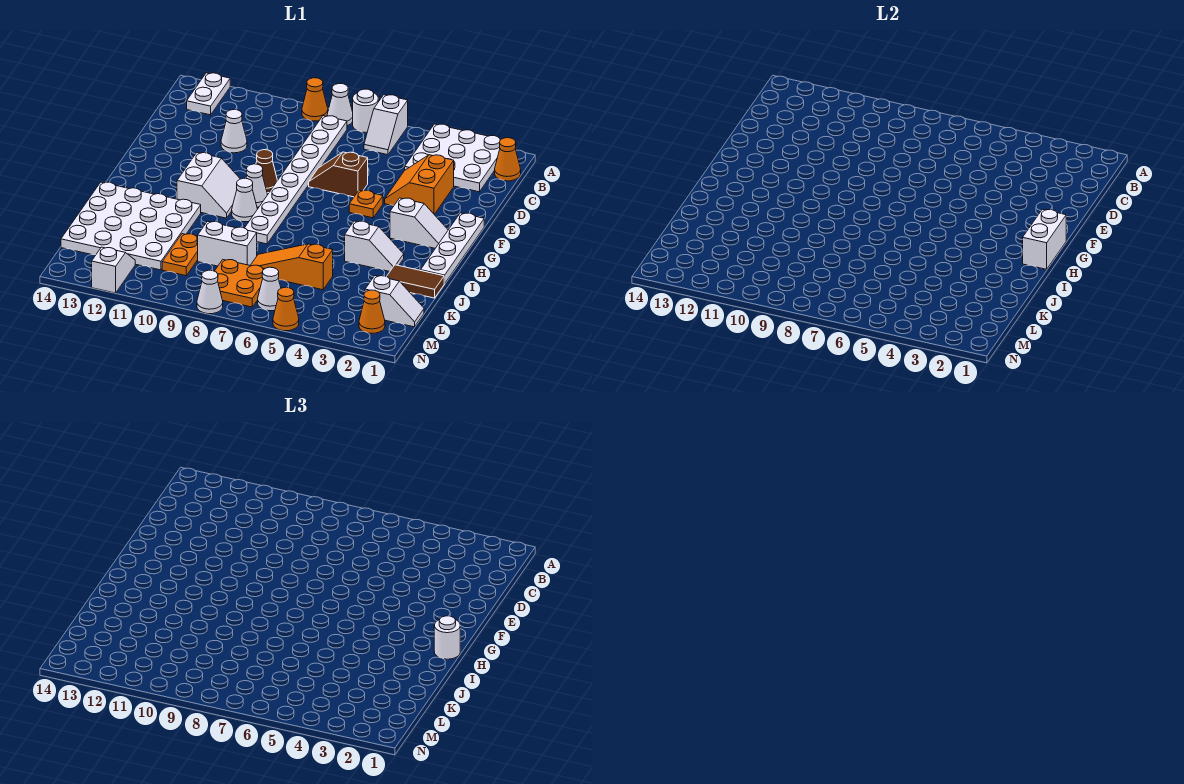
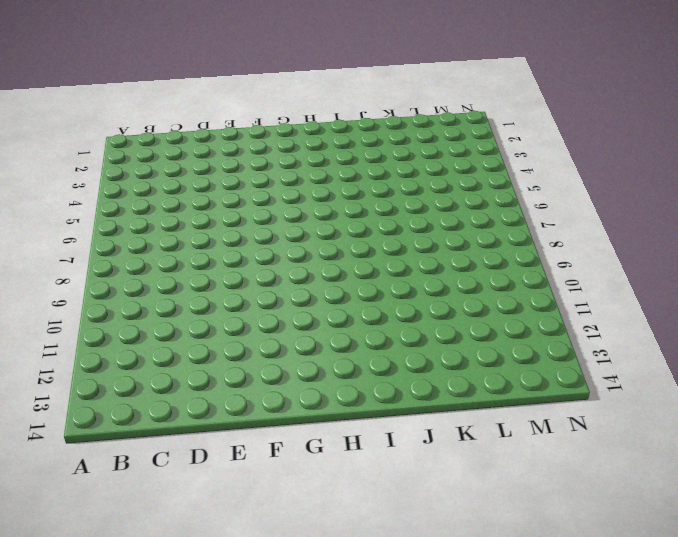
none -> white 3x3 plate [405,124,501,192]
none -> white 1x2 slope [364,95,408,155]
none -> white 1x1 round brick [353,89,378,132]
none -> white 1x1 cone [327,84,353,126]

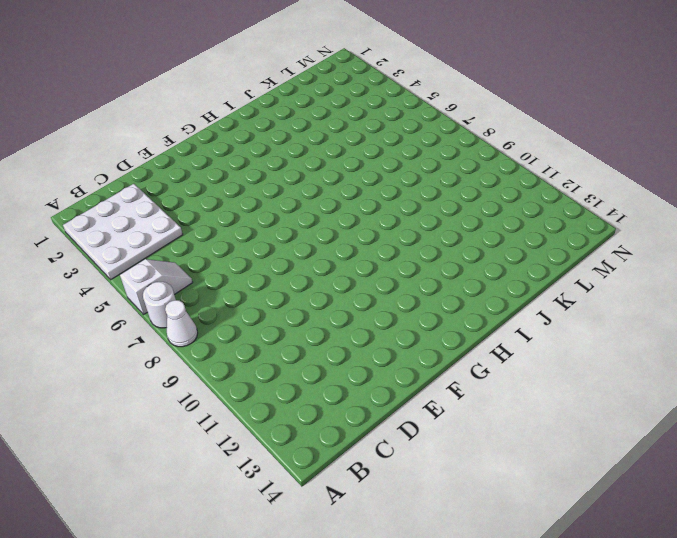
none -> orange 1x1 cone [302,78,328,121]
none -> white 1x2 plate [187,73,230,115]
none -> orange 1x1 cone [495,138,521,181]
none -> white 1x8 plate [245,116,347,244]

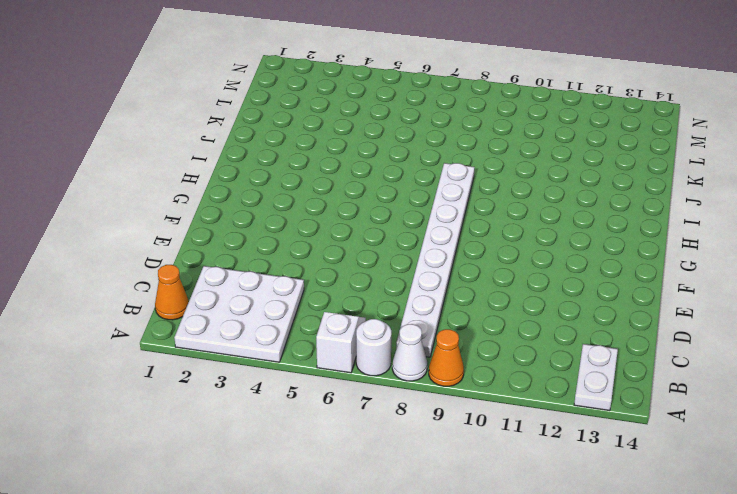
none -> orange 2x2 slope [385,155,454,214]
none -> white 1x1 cone [221,110,247,153]
none -> brown 1x2 slope [309,152,368,197]
none -> white 1x4 plate [421,213,484,283]

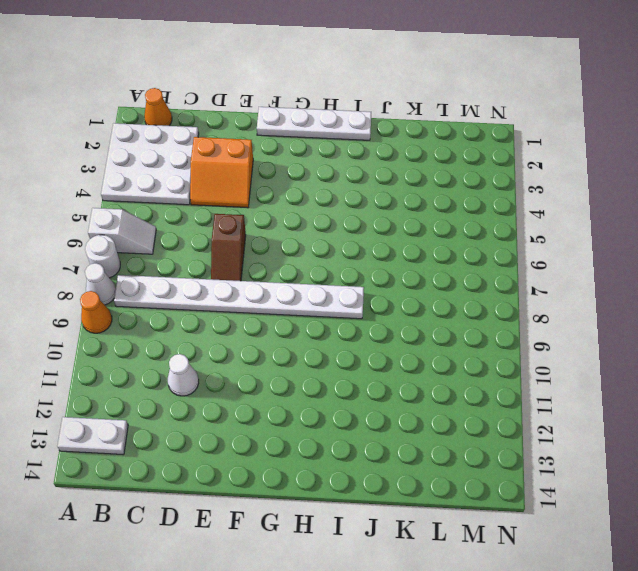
none -> orange 1x1 plate [349,190,383,218]
none -> brown 1x1 cone [256,150,277,193]
none -> white 1x2 slope [390,198,448,248]
none -> white 1x1 cone [246,164,267,207]

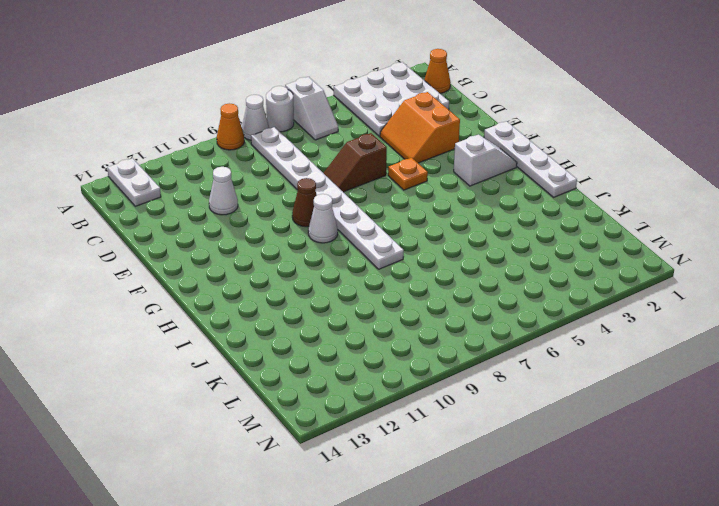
none -> white 2x2 slope [177,153,240,218]
none -> white 1x1 cone [232,178,257,222]
none -> white 1x2 slope [345,221,404,271]
none -> white 4x4 plate [61,182,201,270]

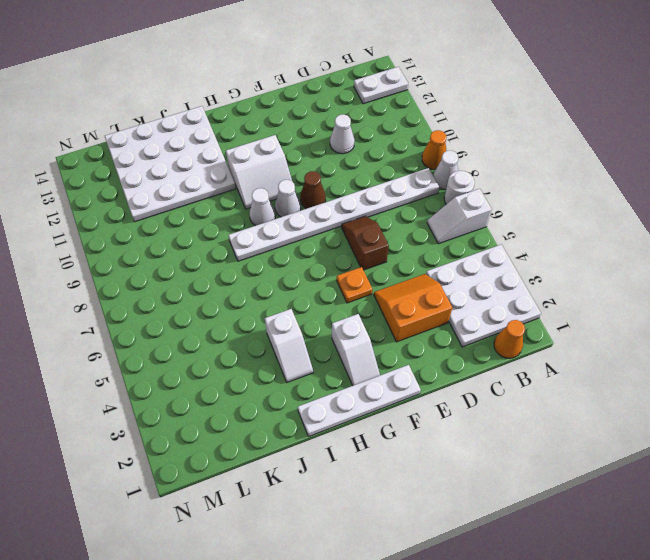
none -> brown 1x2 tile [387,265,445,298]
none -> orange 1x3 slope [250,244,333,290]
none -> white 1x2 brick [198,221,257,266]
none -> orange 1x2 plate [162,234,198,276]

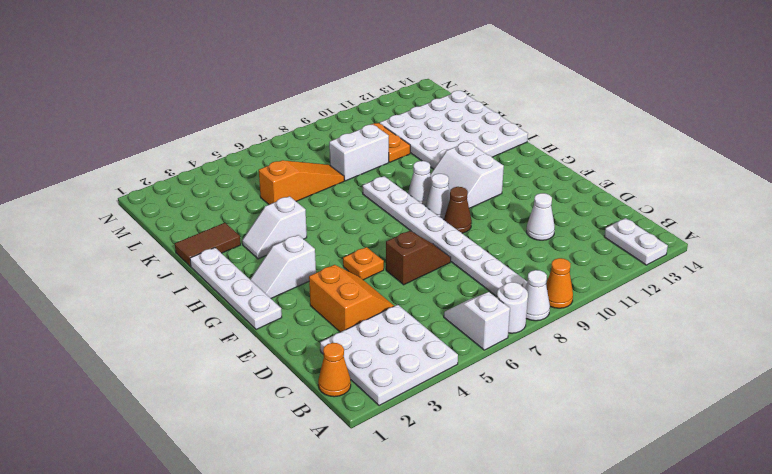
none -> white 1x2 slope [365,276,424,327]
none -> orange 2x2 plate [215,260,264,307]
none -> orange 1x1 cone [359,290,385,333]
none -> white 1x1 cone [258,267,281,311]

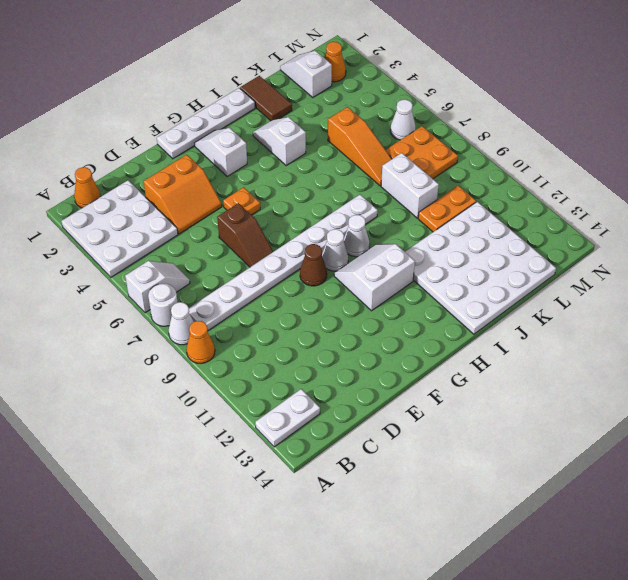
none -> white 1x1 cone [221,110,247,153]
none -> white 1x2 slope [92,247,135,293]
none -> orange 1x1 cone [273,287,299,331]
none -> white 1x1 cone [197,270,223,314]

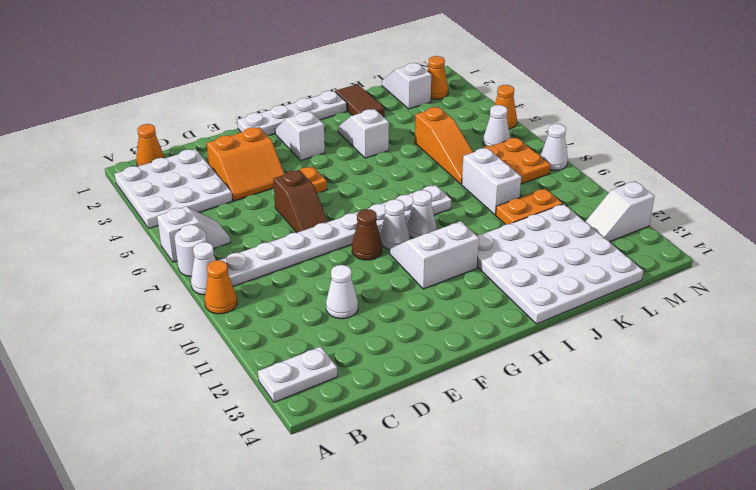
none -> white 1x2 brick [1023,209,1066,269]
none -> white 1x1 round brick [434,616,460,659]

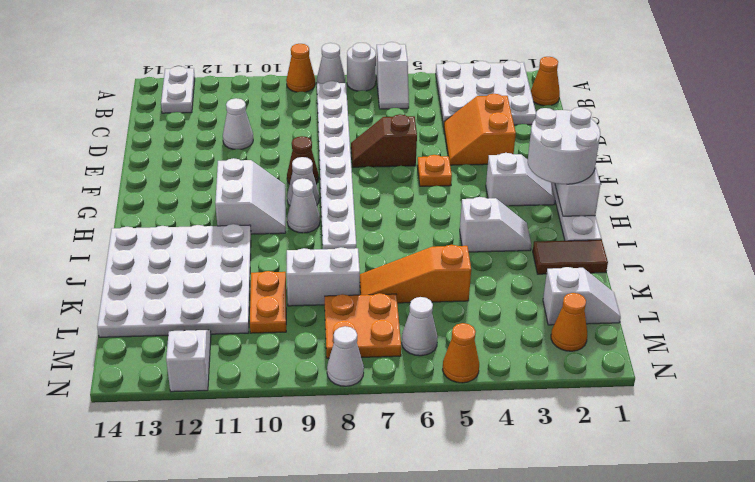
white 2x2 round brick [528,107,600,185] -> white 1x1 round brick [434,616,460,659]

